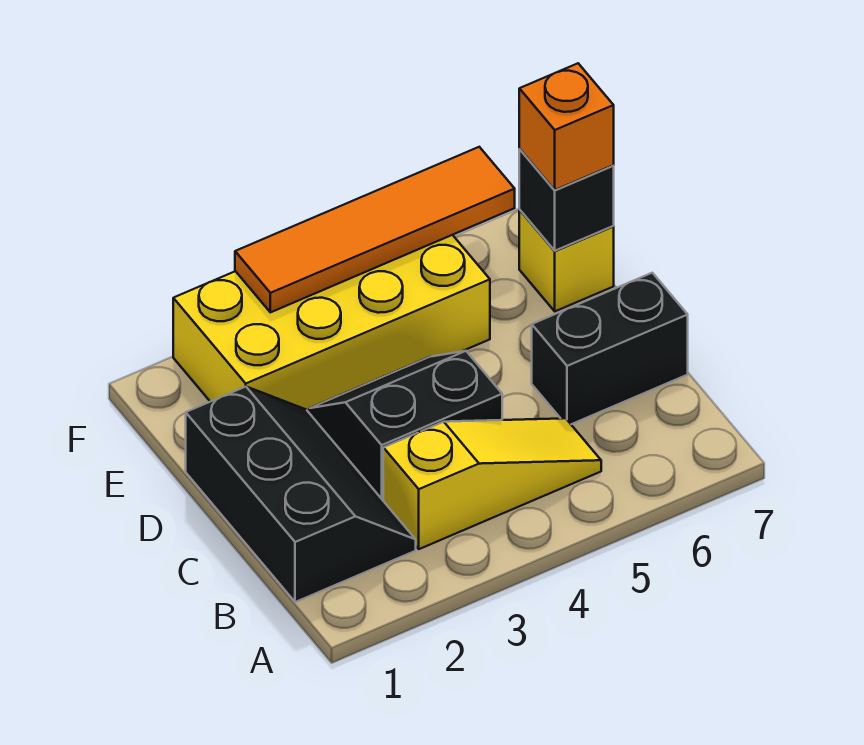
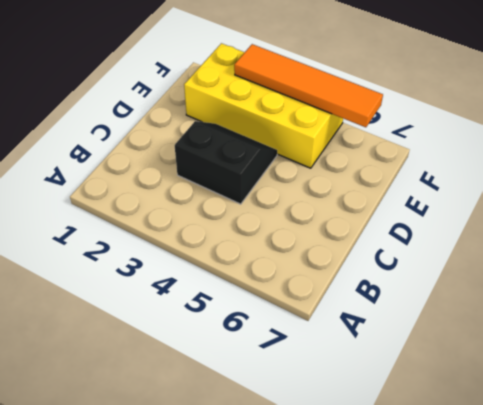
none -> black 2x3 slope [186,387,416,602]
none -> yellow 1x3 slope [383,418,601,549]

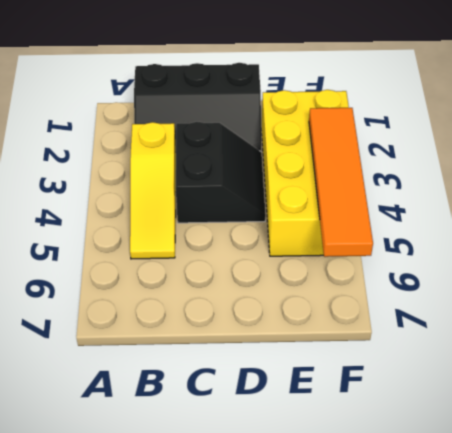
none -> black 1x2 brick [532,273,688,424]
none -> yellow 1x1 brick [519,210,614,311]

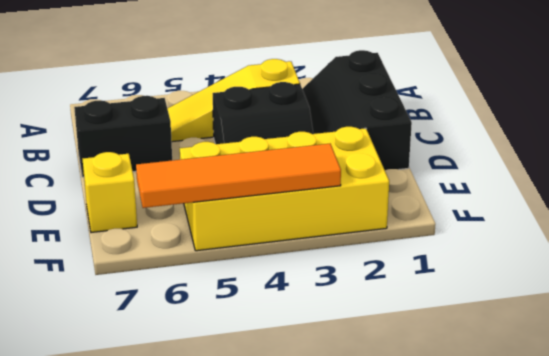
none -> black 1x1 brick [519,149,614,251]
none -> orange 1x1 brick [519,63,614,190]

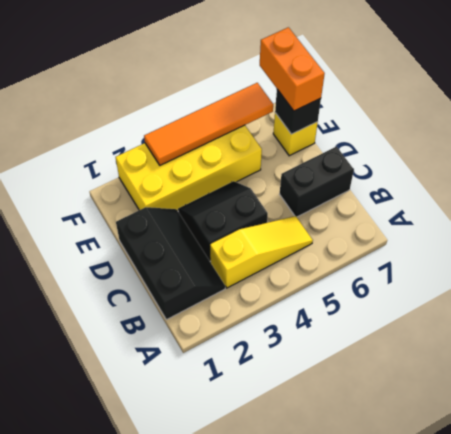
orange 1x2 brick [260,27,325,111] -> orange 1x1 brick [519,63,614,190]

